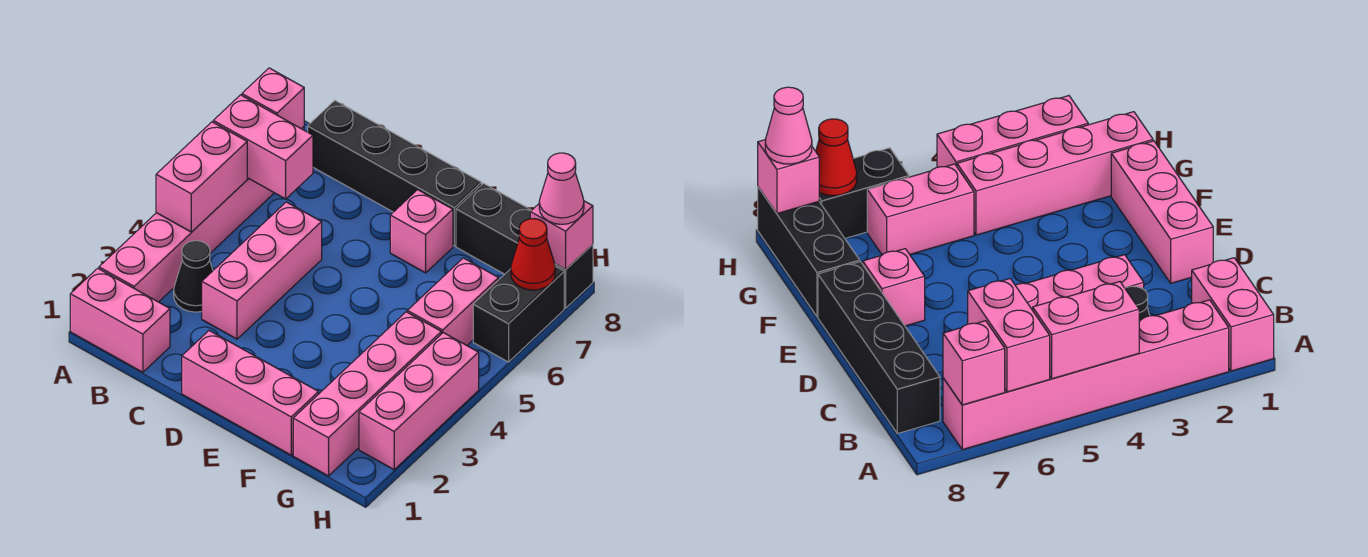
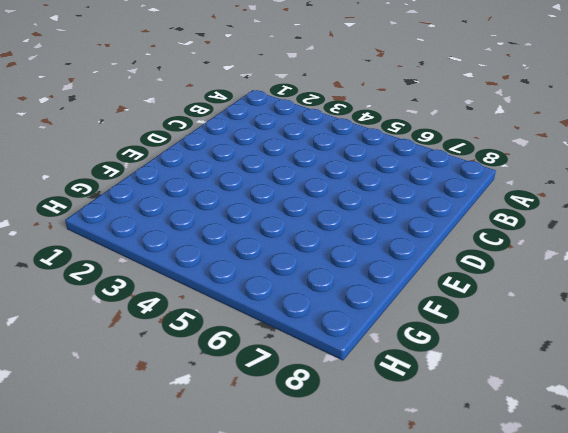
none -> pink 1x2 brick [70,268,170,372]
none -> pink 1x6 brick [99,127,304,302]
none -> black 1x1 cone [174,241,213,312]

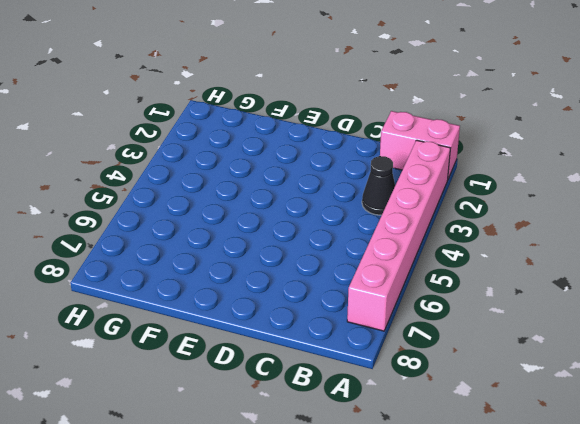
none -> black 1x4 brick [308,101,482,246]
none -> pink 1x3 brick [202,202,322,339]
none -> pink 1x3 brick [182,331,319,455]

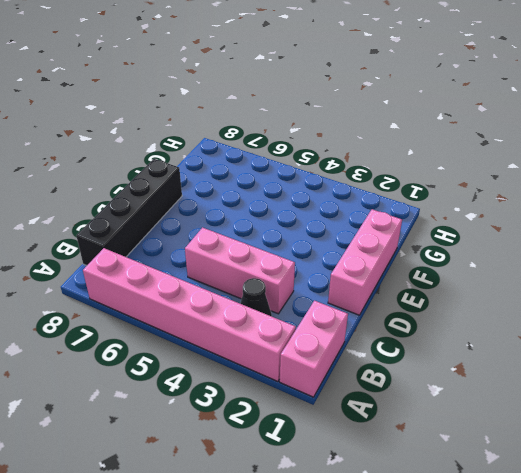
none -> pink 1x1 brick [390,190,453,273]
none -> black 1x3 brick [456,183,593,308]
none -> pink 1x4 brick [293,312,441,476]

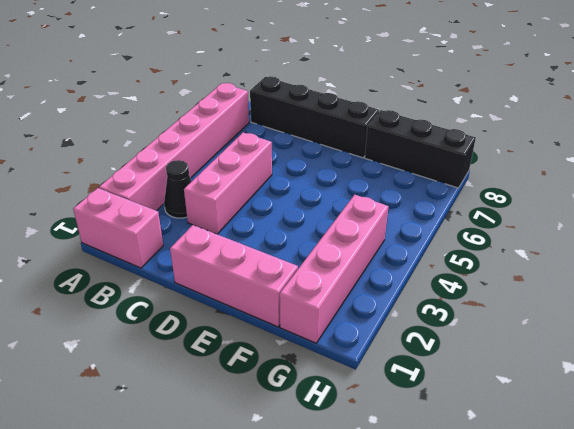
none -> pink 1x1 brick [390,190,453,273]
none -> pink 1x2 brick [407,258,499,345]
none -> pink 1x3 brick [359,333,479,470]

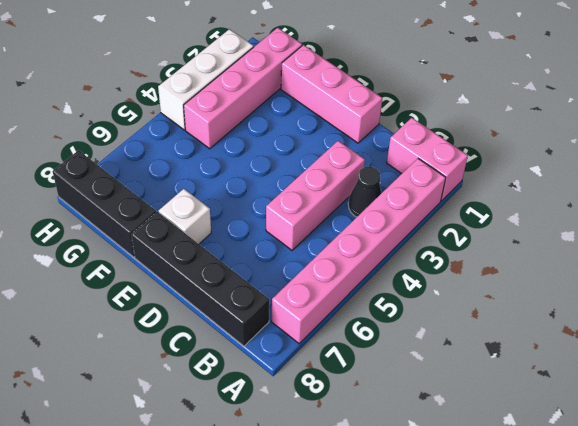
white 1x1 brick [159,189,211,244] -> pink 1x1 brick [390,190,453,273]
white 1x3 brick [158,29,254,130] -> pink 1x3 brick [359,333,479,470]
none -> pink 1x2 brick [407,258,499,345]
none -> black 1x2 brick [473,266,564,362]
none -> pink 1x2 brick [156,122,247,232]

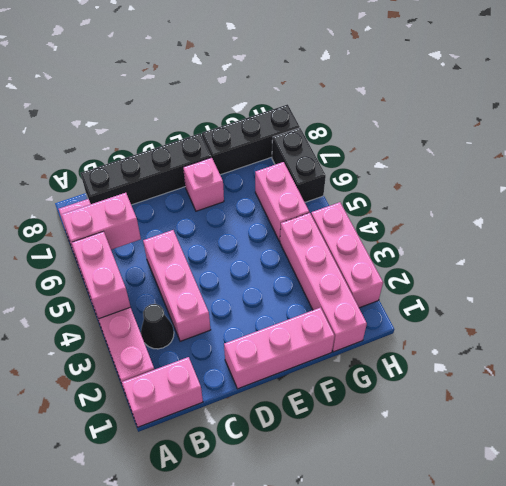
none -> pink 1x1 brick [242,68,304,129]
none -> red 1x1 cone [511,219,555,290]
none -> pink 1x1 brick [530,201,593,270]

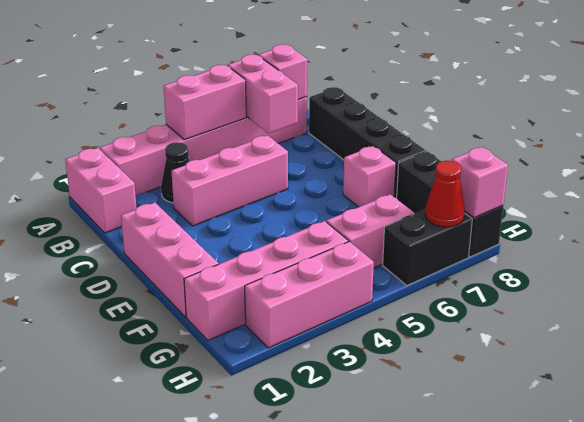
none -> pink 1x1 cone [539,153,584,224]

